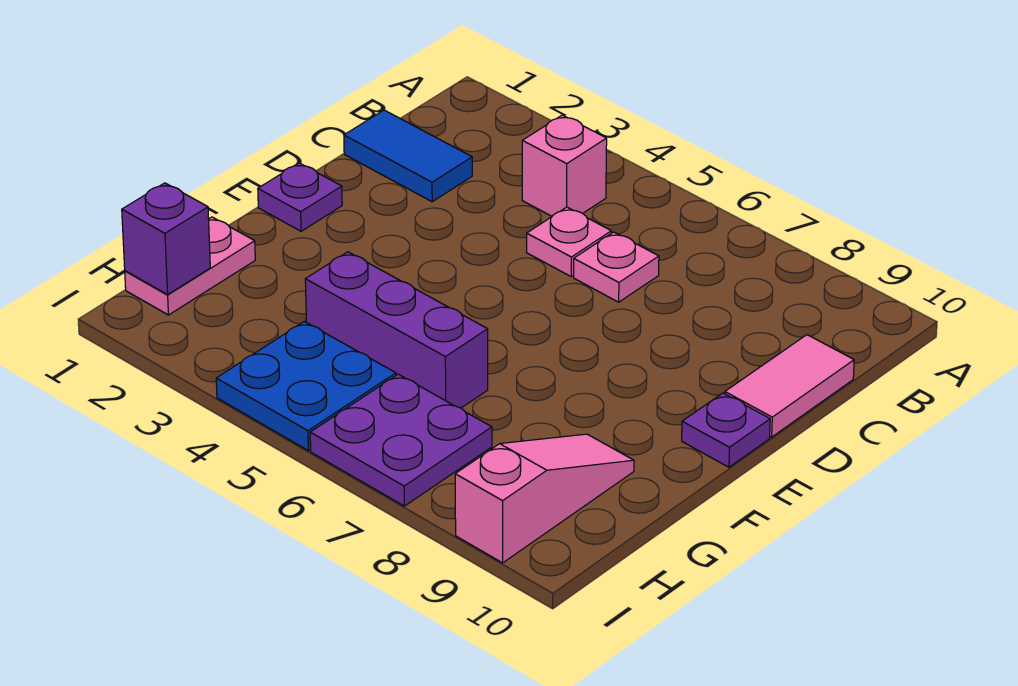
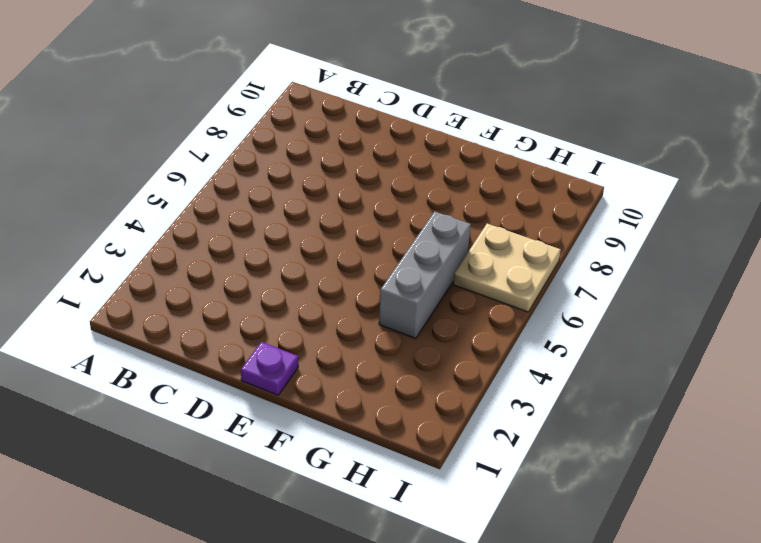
grey 1x3 brick [379,211,471,339] -> purple 1x3 brick [305,252,488,408]
tan 2x2 plate [453,224,561,312] -> purple 2x2 plate [310,374,492,506]
none -> pink 1x1 brick [522,115,607,216]
none -> blue 1x2 tile [344,110,472,202]
none -> pink 1x1 plate [527,207,611,276]

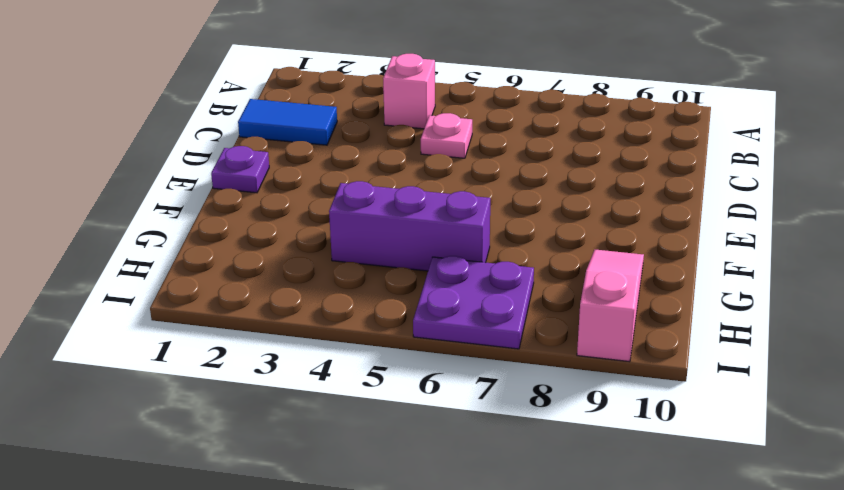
none -> pink 1x1 plate [574,232,659,302]
none -> pink 1x2 tile [725,335,854,437]
none -> purple 1x1 plate [682,393,770,467]

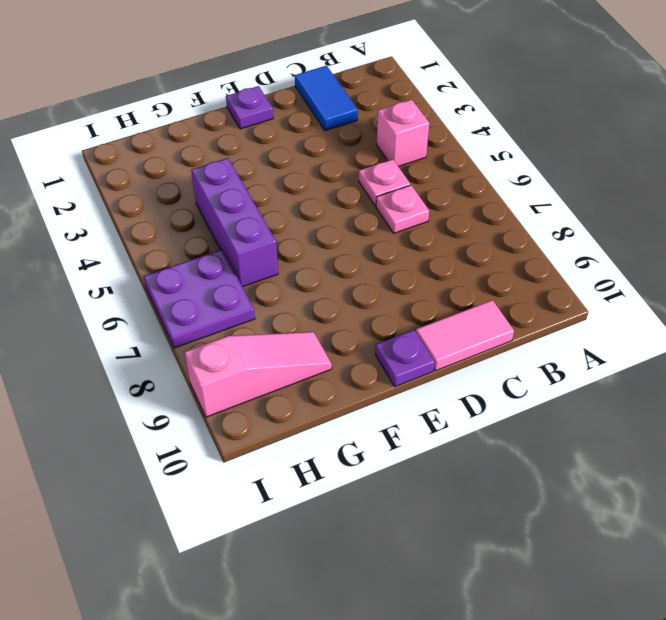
none -> pink 1x2 plate [125,217,255,315]
none -> blue 2x2 plate [216,321,396,451]
none -> purple 1x1 brick [122,183,210,294]

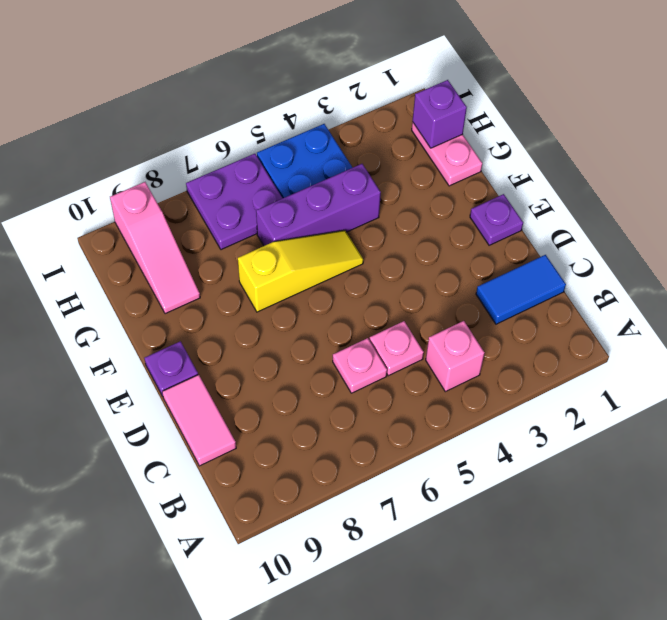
yellow 1x3 slope [238,230,363,312] -> none

